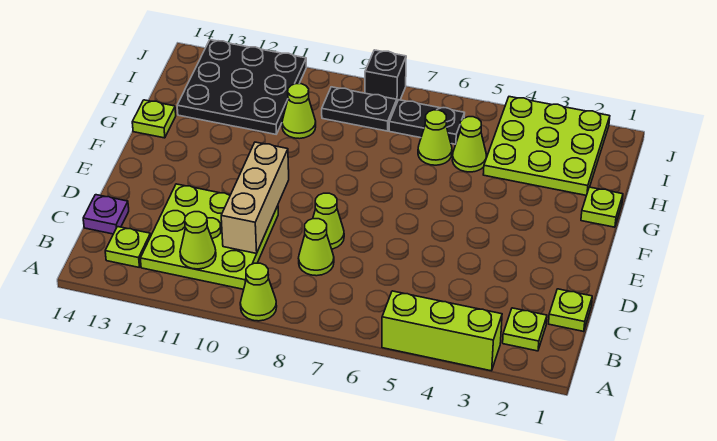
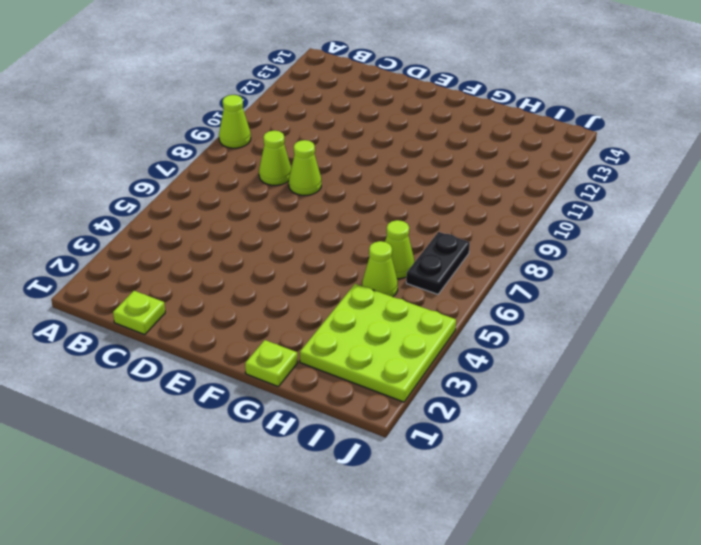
none -> lime 1x3 brick [382,291,502,371]
none -> lime 1x1 plate [503,308,547,351]
none -> lime 3x3 plate [140,184,278,289]

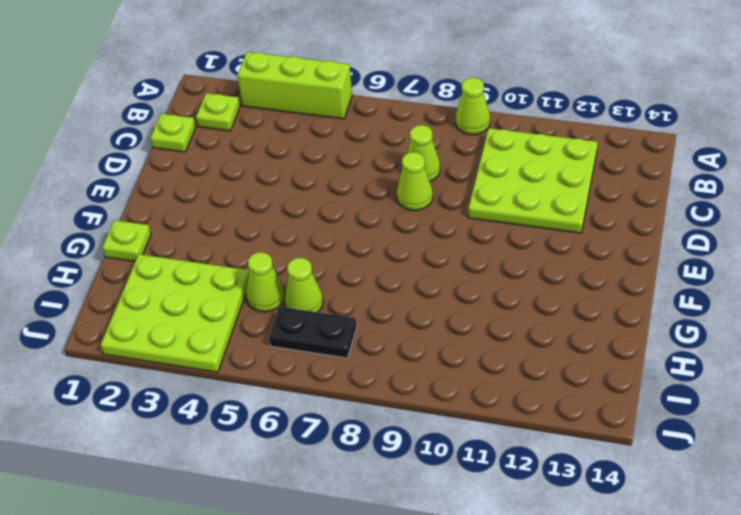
none -> lime 1x1 plate [105,227,151,267]
none -> purple 1x1 plate [83,195,129,234]
none -> lime 1x1 plate [132,100,176,138]

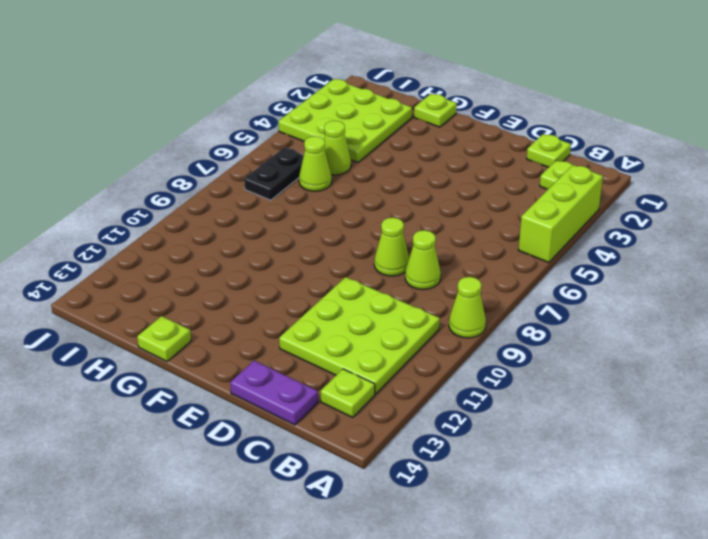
purple 1x2 plate [230,361,318,425] -> purple 1x1 plate [83,195,129,234]
none -> lime 1x1 cone [282,84,316,139]
none -> black 3x3 plate [177,40,306,134]
none -> black 1x2 plate [322,87,397,131]

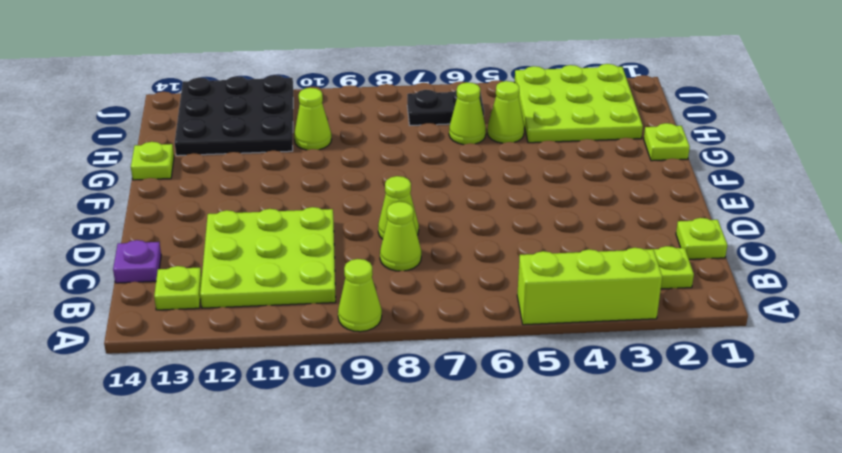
none -> black 1x2 plate [322,87,397,131]
none -> black 1x1 brick [365,50,406,102]
none -> lime 1x1 cone [180,212,216,269]

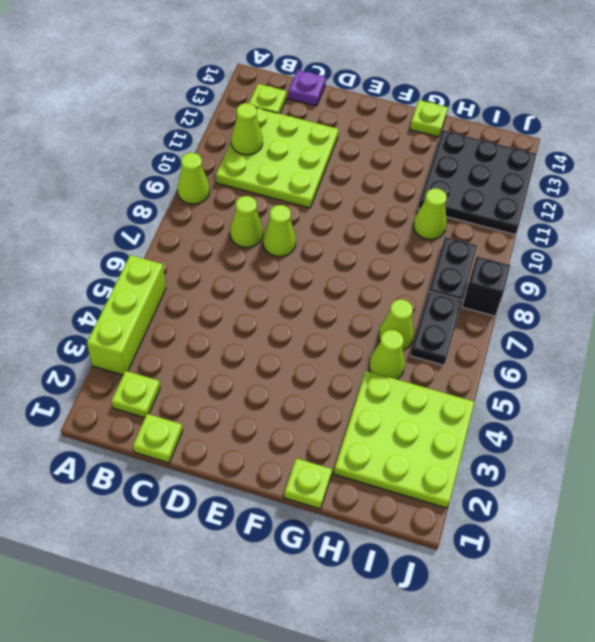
none -> tan 1x3 brick [221,142,289,253]

